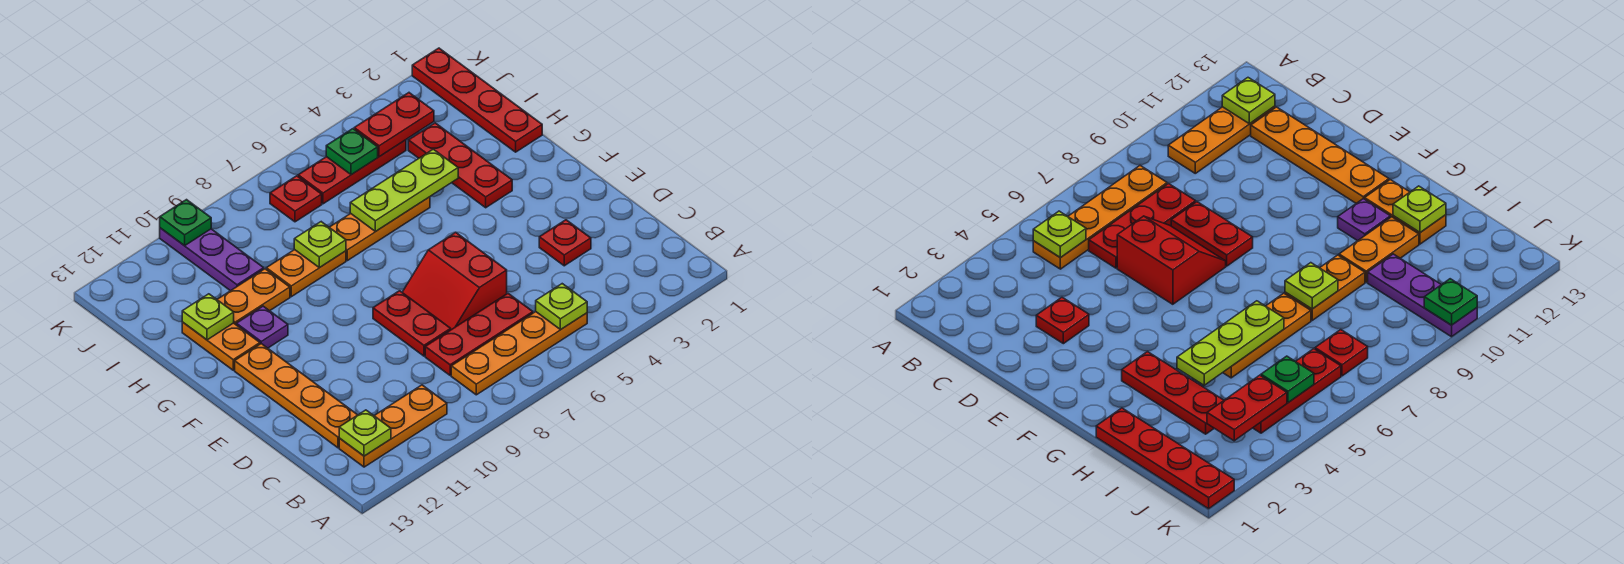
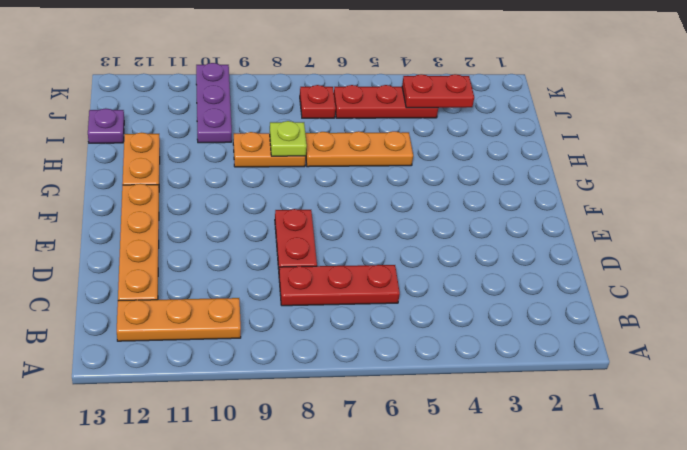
purple 1x1 plate [88,108,124,143] -> purple 1x1 plate moved to [236,306,288,348]
none -> orange 1x4 plate [451,312,587,395]
none -> red 1x1 plate [539,220,591,266]
none -> red 2x2 slope [402,232,507,330]

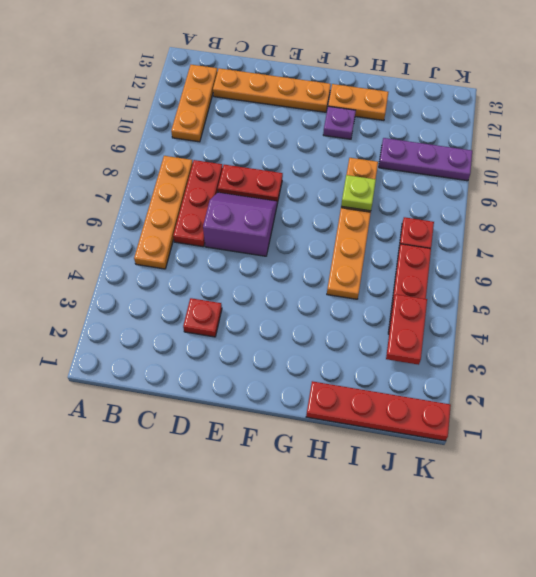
purple 2x2 slope [203,192,277,256] -> red 2x2 slope [402,232,507,330]
none -> red 1x3 plate [408,123,512,208]
none -> orange 1x2 plate [217,269,290,324]
none -> lime 1x1 plate [536,284,587,330]

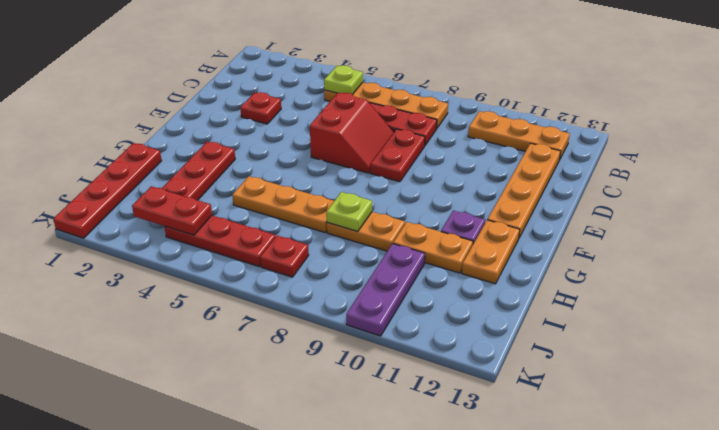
none -> lime 1x1 plate [339,410,391,456]
none -> lime 1x3 plate [350,149,458,231]
none -> lime 1x1 plate [182,294,234,340]

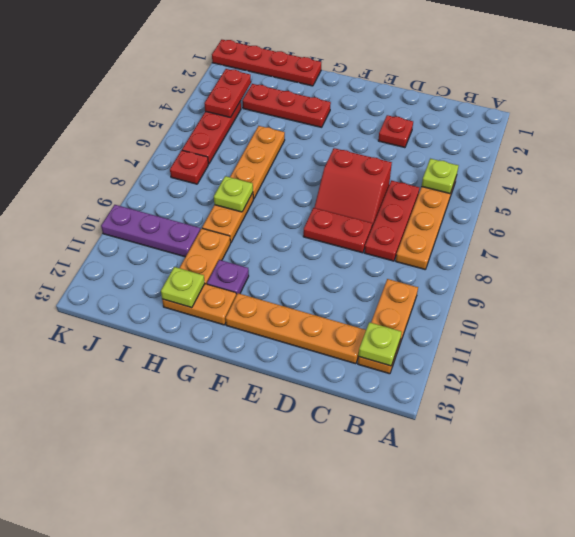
none -> lime 1x3 plate [350,149,458,231]
none -> green 1x1 plate [326,129,378,175]
none -> green 1x1 plate [160,200,211,246]

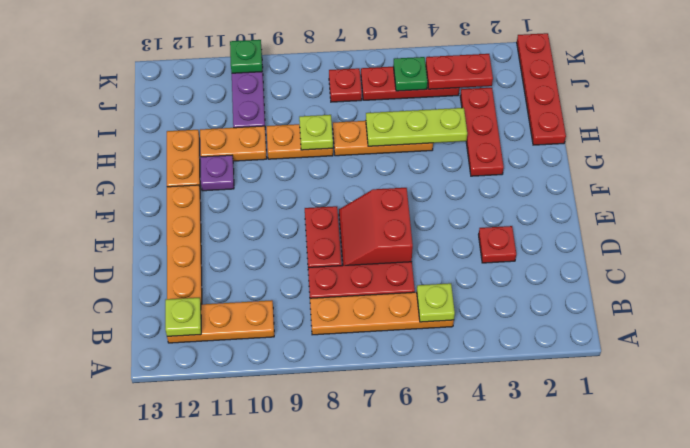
none -> lime 1x1 plate [182,294,234,340]

